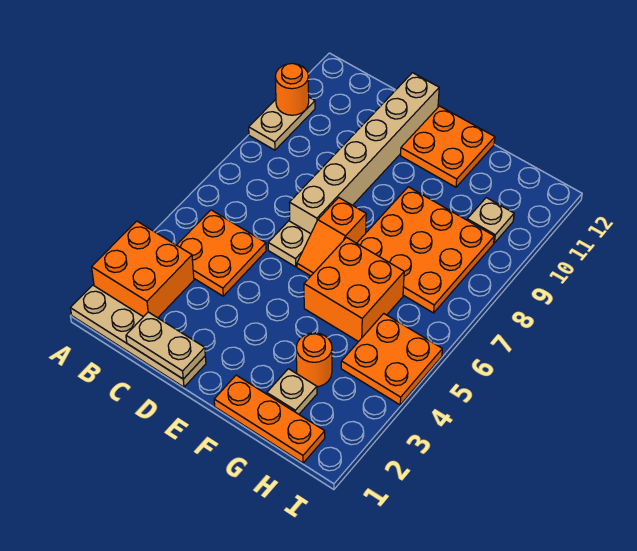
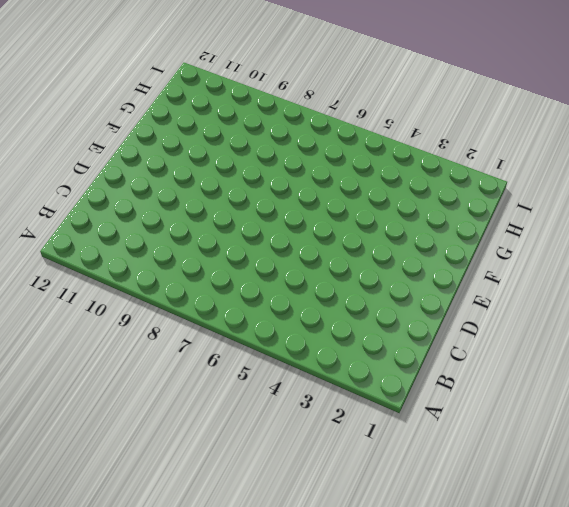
none -> tan 1x4 plate [70,285,206,387]
none -> orange 2x2 brick [92,221,194,318]
none -> tan 1x2 plate [249,97,315,150]

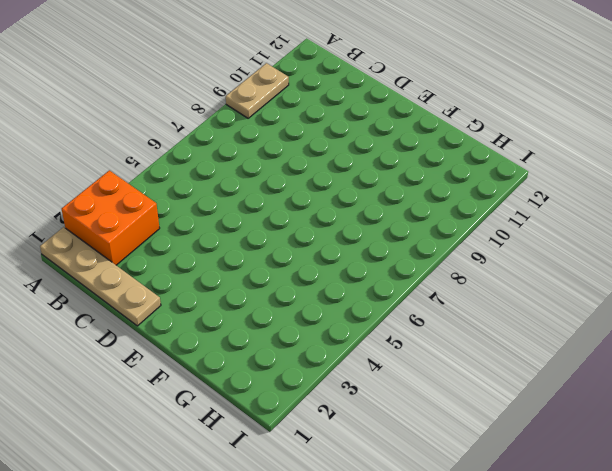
none -> orange 2x2 plate [177,210,266,296]
none -> tan 1x1 plate [268,221,311,267]
none -> tan 1x6 brick [289,73,439,234]

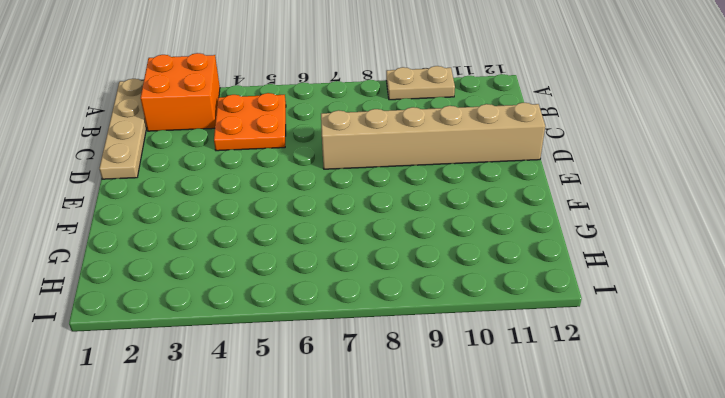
none -> tan 1x1 plate [268,221,311,267]
none -> orange 1x2 slope [297,197,366,276]
none -> orange 2x2 plate [401,106,495,187]

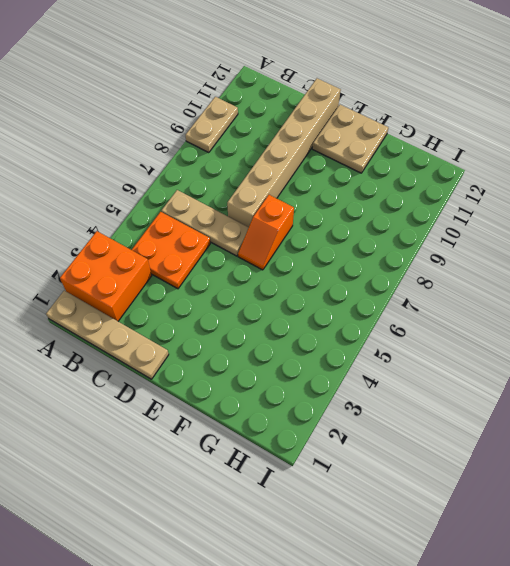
tan 1x3 plate [162,190,249,256] -> tan 1x1 plate [268,221,311,267]
tan 2x2 plate [312,105,388,173] -> orange 2x2 plate [401,106,495,187]
none -> orange 1x3 plate [214,375,325,463]
none -> orange 2x2 brick [304,238,404,342]
none -> orange 3x3 plate [357,187,494,313]

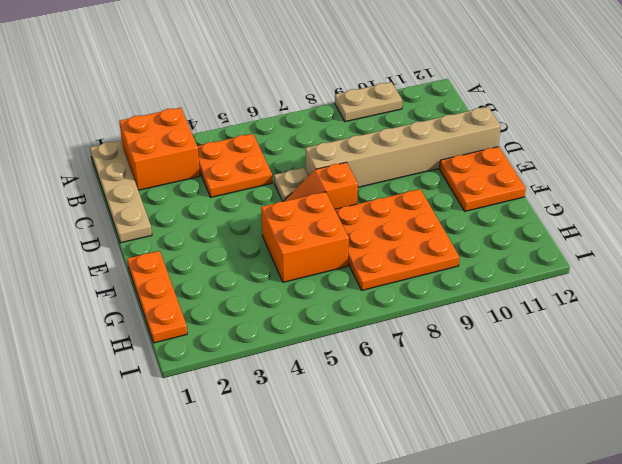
none -> tan 1x1 plate [267,369,317,414]
none -> orange 1x1 round brick [296,333,332,387]
none -> orange 2x2 plate [341,314,442,405]

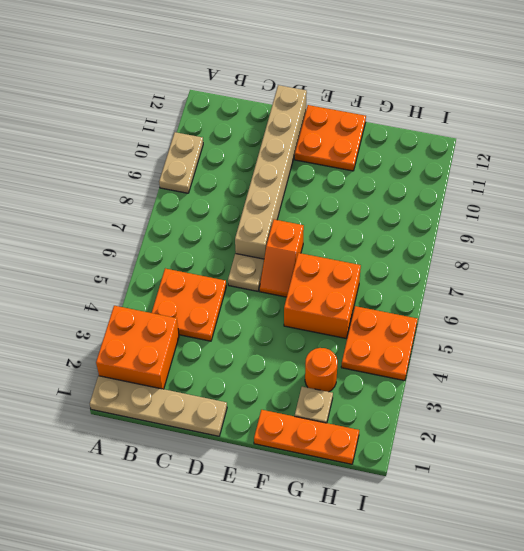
none -> orange 3x3 plate [357,187,494,313]
none -> tan 1x1 plate [467,198,514,243]
none -> orange 1x1 round brick [275,64,309,115]

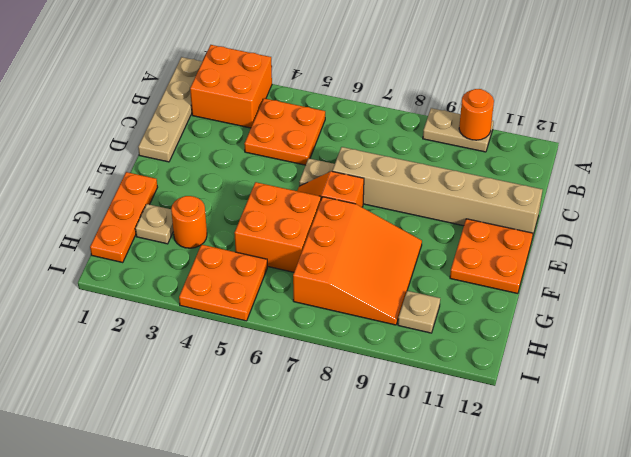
orange 3x3 slope [293,197,422,325] -> orange 3x3 plate [357,187,494,313]
none -> tan 1x2 plate [126,312,205,379]

